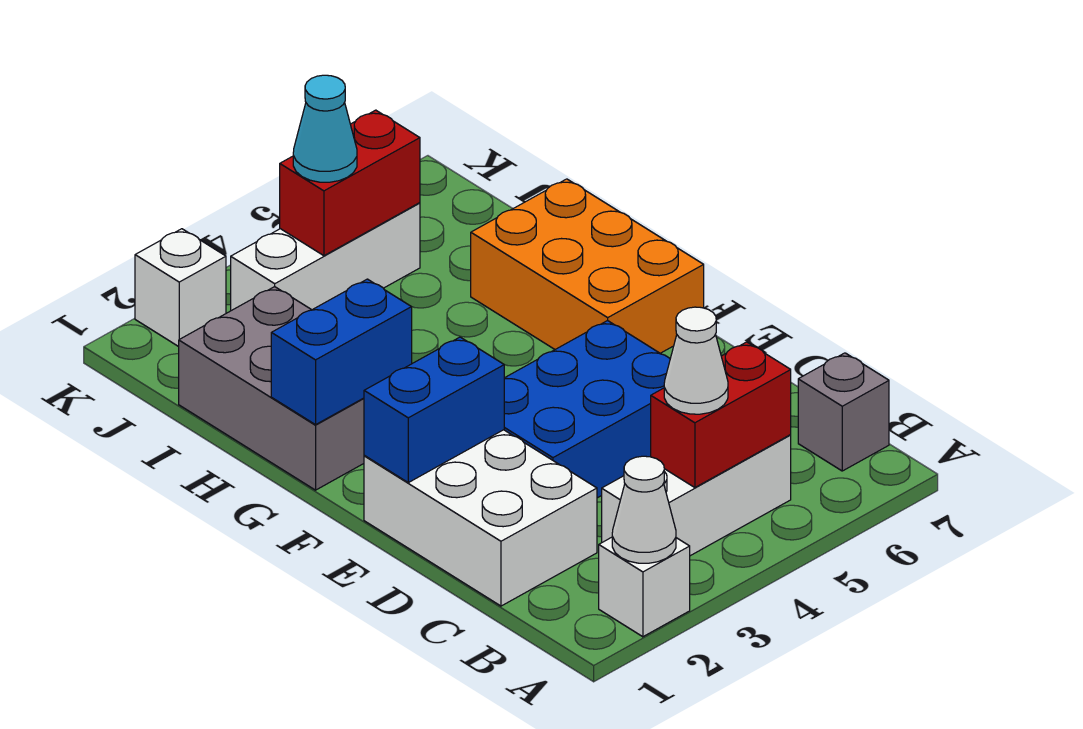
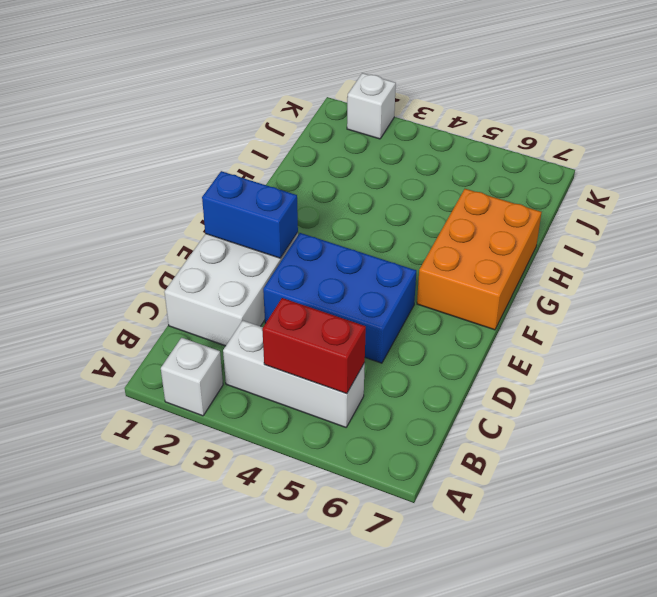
none -> grey 1x1 brick [798,353,889,471]
none -> grey 2x3 brick [179,287,364,490]
none -> white 1x3 brick [231,203,420,311]

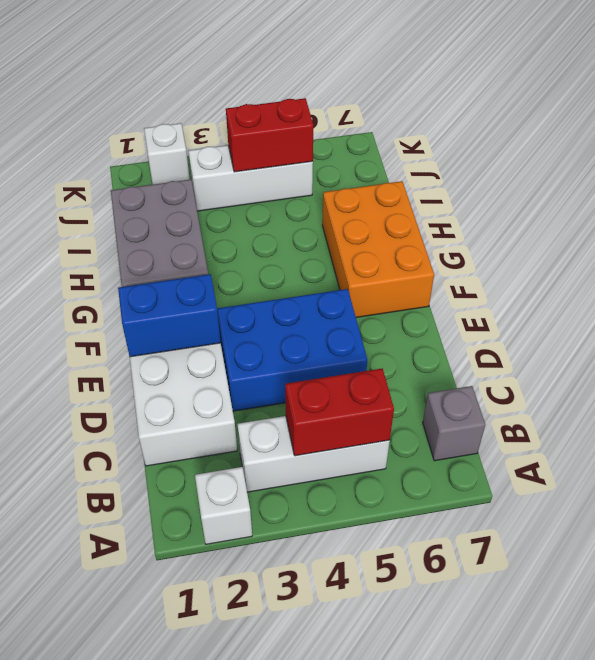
none -> white 1x1 cone [612,456,676,563]
none -> blue 1x2 brick [271,279,412,425]
none -> white 1x1 cone [664,307,728,414]

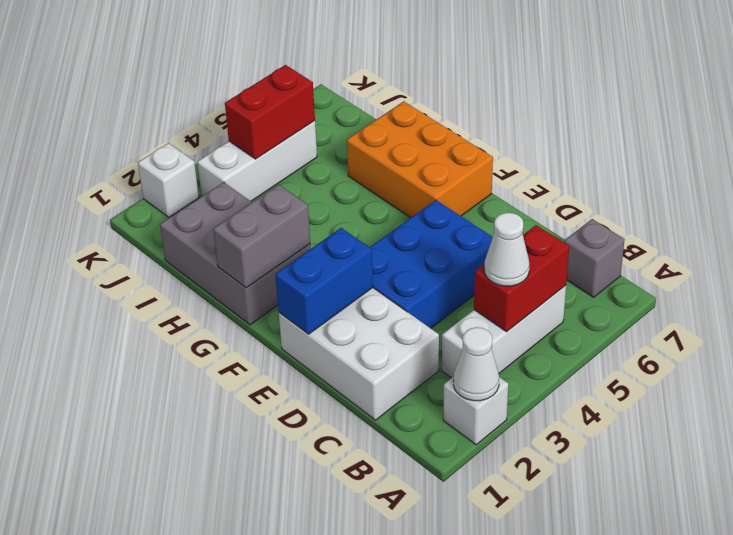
grey 1x2 brick [213,185,310,288] -> blue 1x2 brick [271,279,412,425]
none -> cyan 1x1 cone [293,75,357,182]

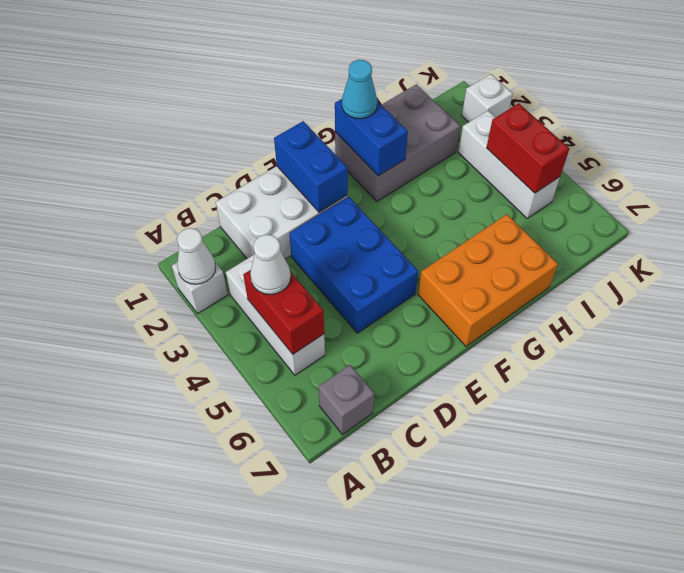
cyan 1x1 cone [342,60,377,119] -> cyan 1x1 cone moved to [293,75,357,182]

